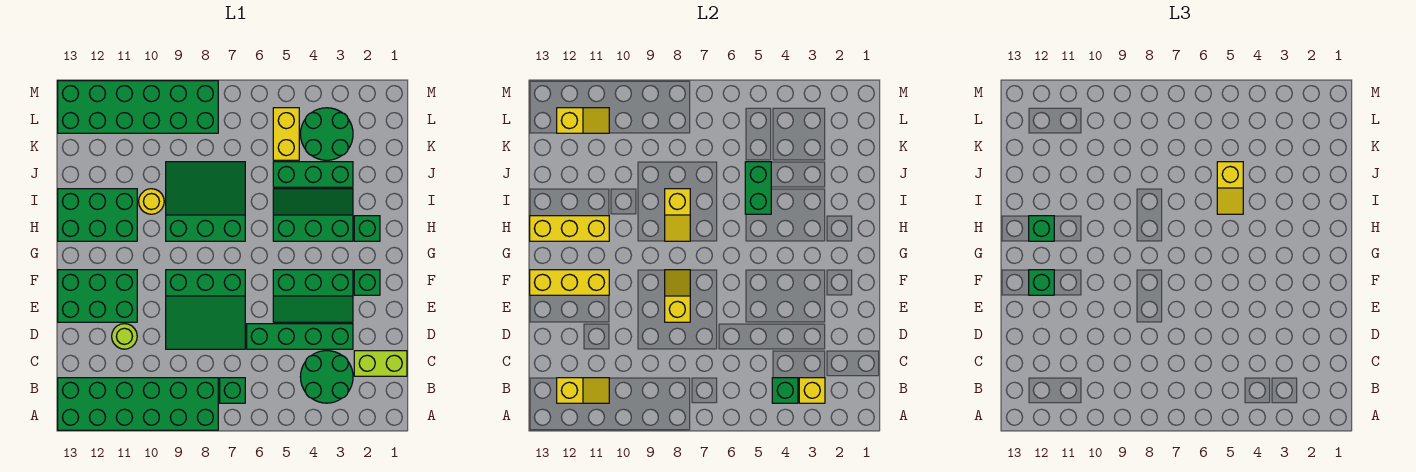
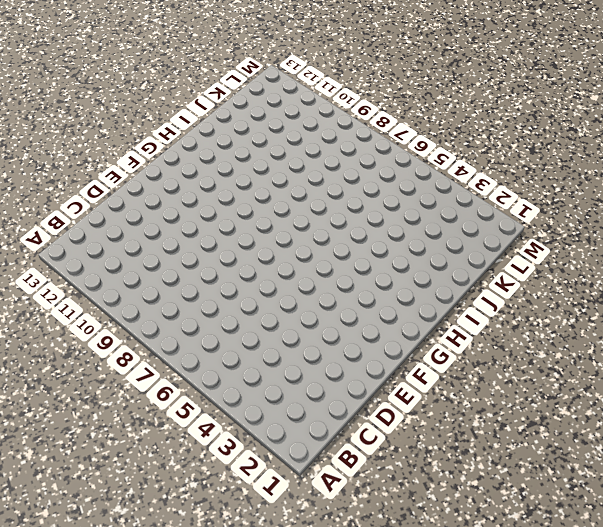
none -> green 2x6 brick [58,378,218,430]
none -> green 2x2 round brick [300,351,353,403]
none -> green 1x1 brick [220,378,245,403]
none -> lime 1x2 brick [354,351,407,376]

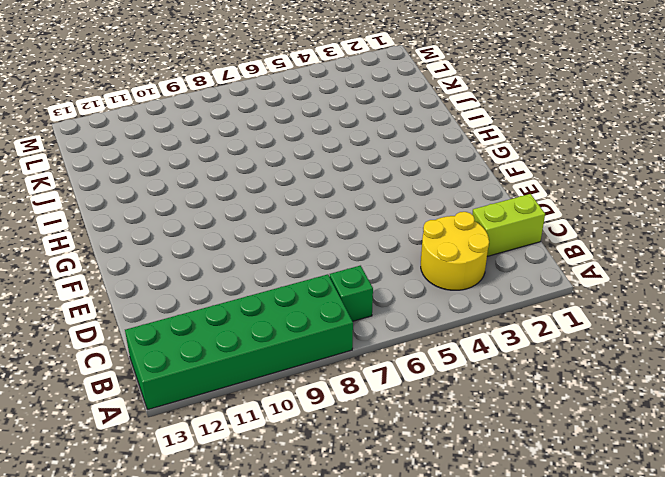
yellow 2x2 round brick [421,212,489,290] -> green 2x2 round brick [300,351,353,403]
none -> green 1x4 brick [247,324,353,349]
none -> green 3x3 slope [166,270,245,349]
none -> lime 1x1 round brick [112,324,137,349]
none -> green 2x3 slope [273,270,353,322]

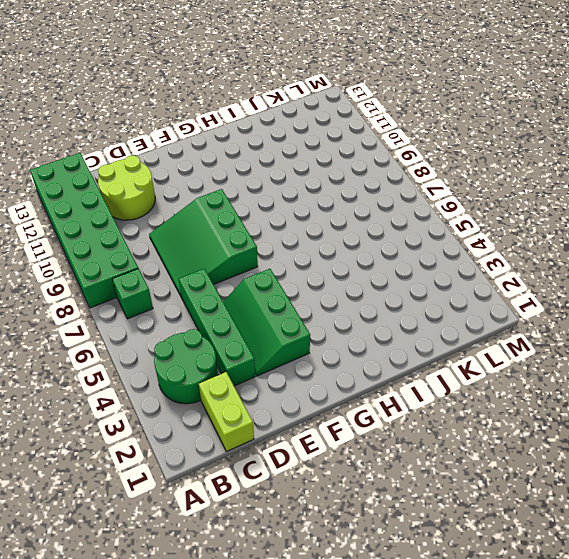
lime 2x2 round brick [98,155,155,220] -> lime 1x1 round brick [112,324,137,349]
none -> green 2x3 brick [58,270,137,322]
none -> green 1x1 brick [354,270,380,295]
none -> green 1x1 brick [354,216,380,241]
none -> green 2x3 slope [273,189,353,241]

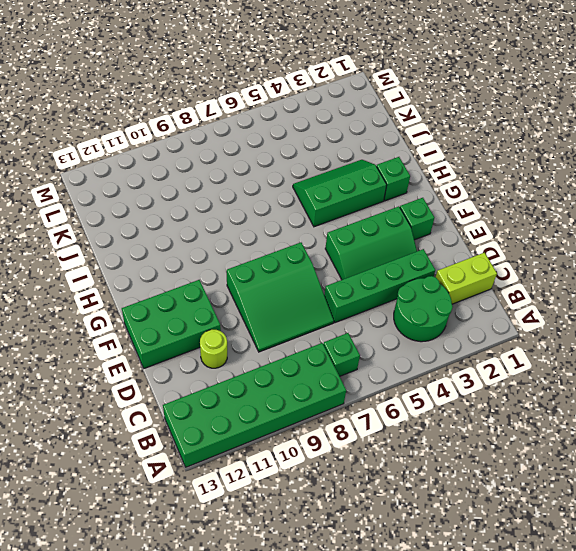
none -> green 3x3 slope [166,162,245,241]
none -> green 2x3 brick [58,189,137,241]
none -> yellow 1x1 round brick [139,189,164,214]
none -> green 1x3 brick [273,162,353,187]

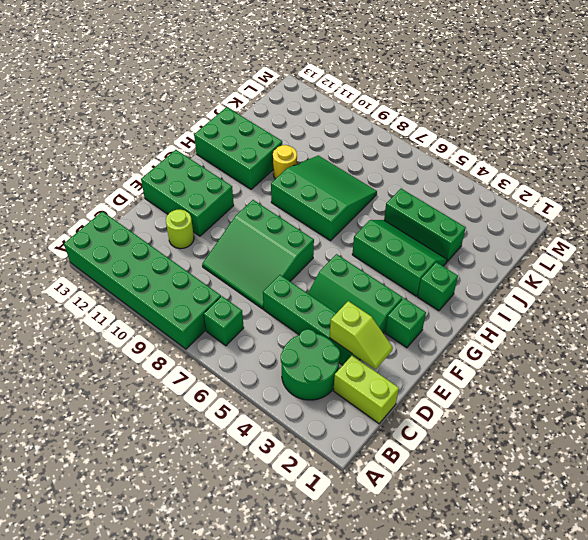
lime 1x2 slope [330,301,393,369] -> none
none -> green 2x2 round brick [301,108,353,160]
none -> yellow 1x2 brick [273,108,299,160]
none -> green 2x6 brick [58,81,218,133]
none -> yellow 1x1 brick [799,378,825,403]

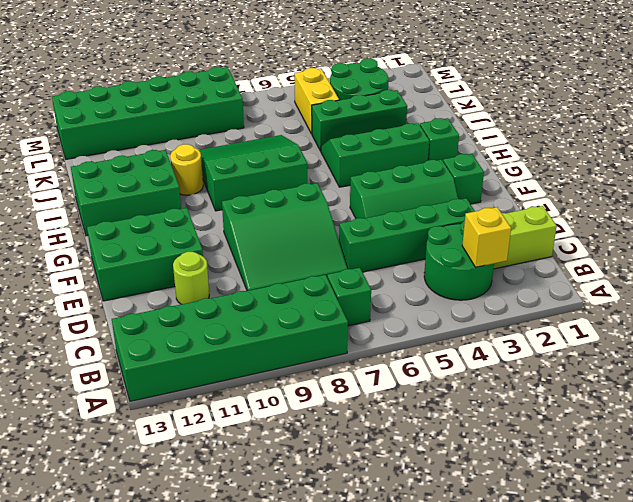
none -> green 1x1 brick [772,378,798,403]
none -> yellow 1x2 slope [557,378,609,403]
none -> yellow 1x2 slope [665,270,690,322]
none -> yellow 1x3 brick [530,270,609,295]

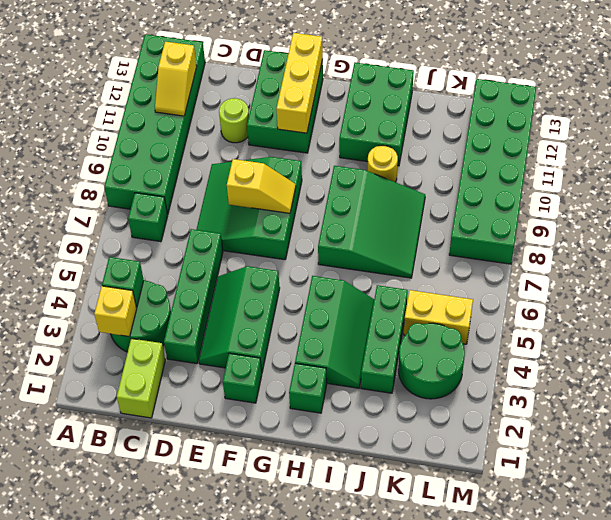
none -> yellow 1x2 slope [665,189,690,241]
none -> yellow 1x3 brick [530,216,609,241]
none -> green 1x2 brick [745,162,771,214]
none -> yellow 1x2 slope [557,108,609,133]

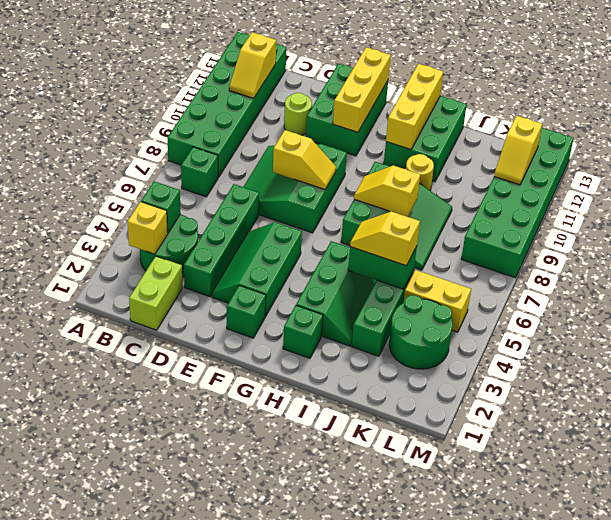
none -> green 1x1 brick [1029,270,1054,295]
none -> green 1x1 brick [1029,216,1054,241]

